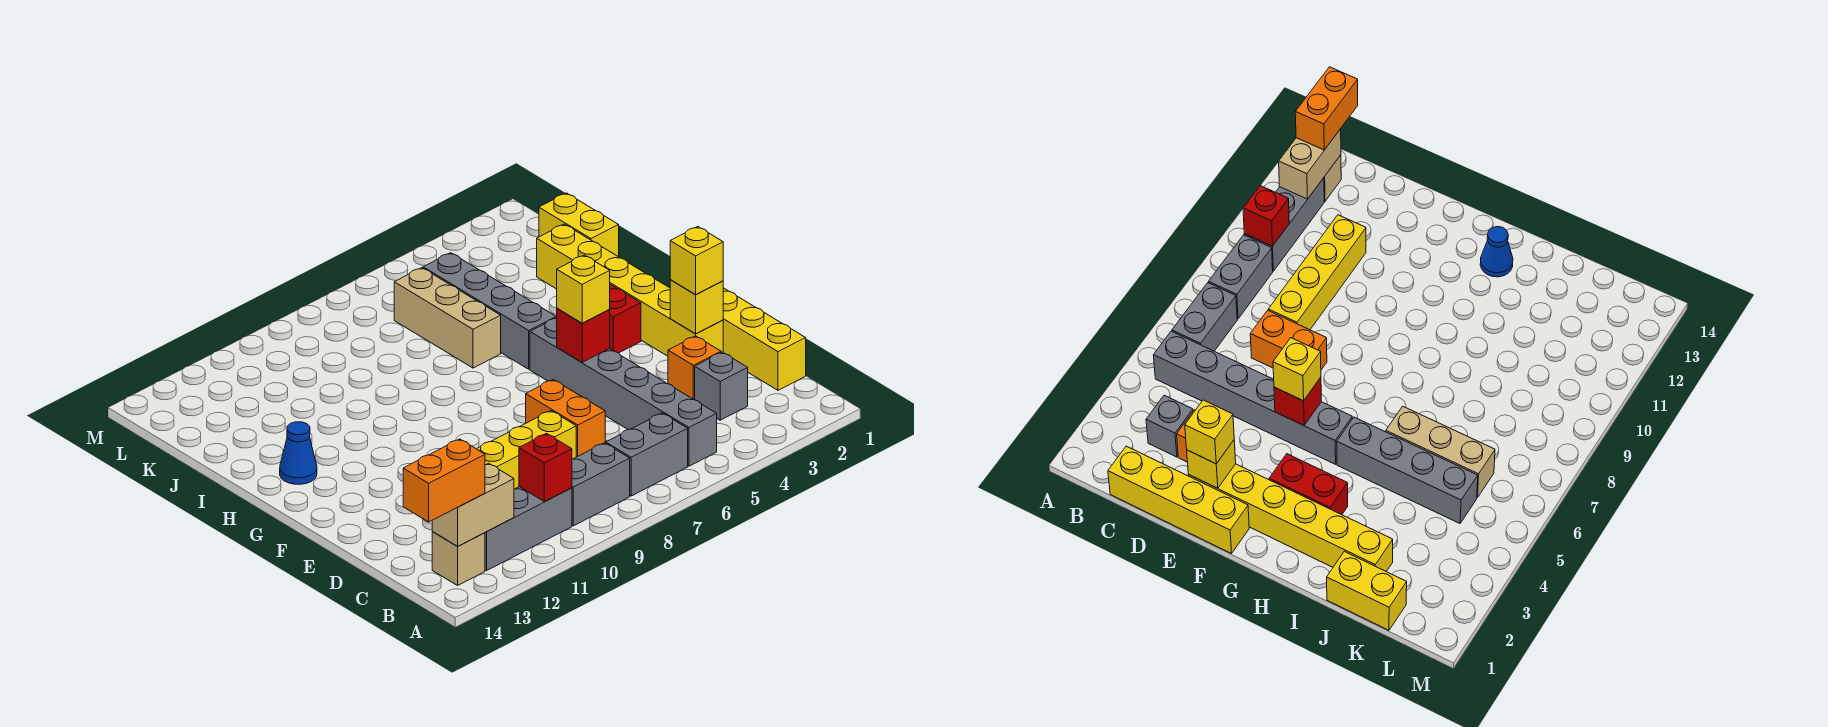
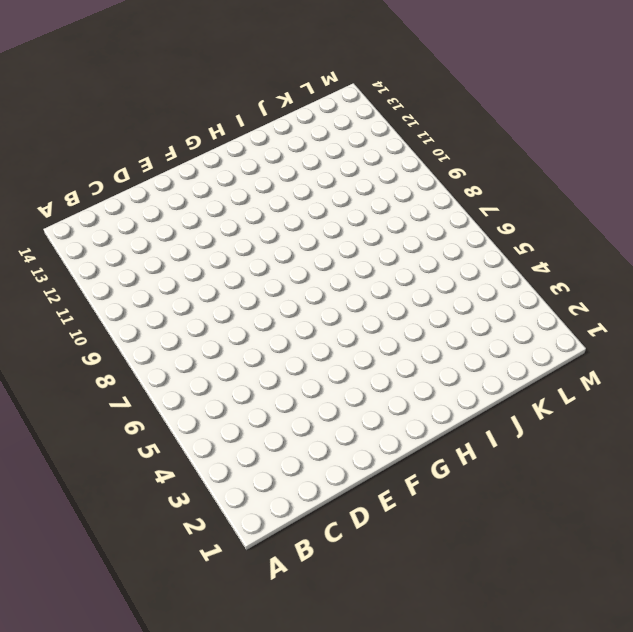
none -> grey 1x6 brick [530,318,717,466]
none -> grey 1x2 brick [606,413,688,496]
none -> grey 1x2 brick [572,443,630,526]

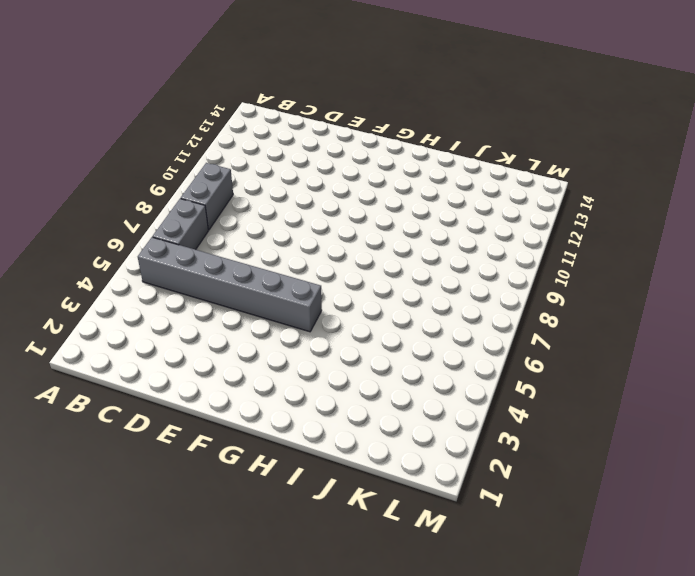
none -> grey 1x3 brick [485,487,572,571]
none -> tan 1x1 brick [432,532,485,585]
none -> yellow 1x4 brick [723,288,806,390]

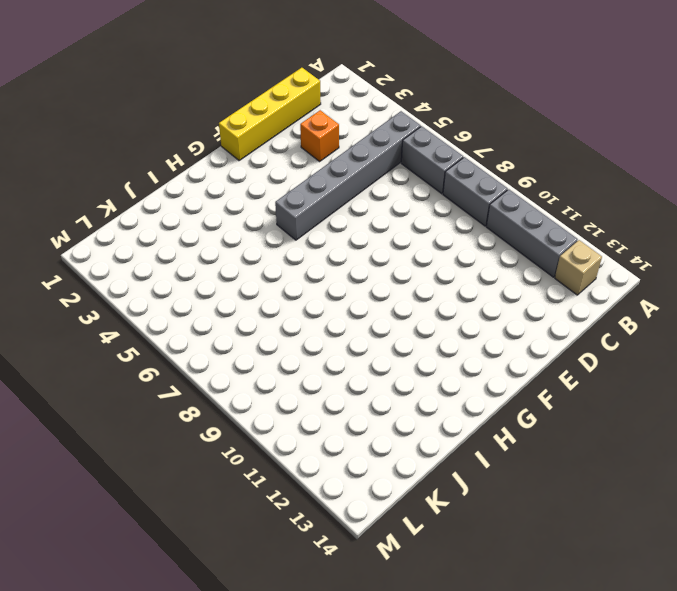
none -> grey 1x1 brick [695,352,748,420]
none -> orange 1x2 brick [526,380,605,457]
none -> yellow 1x4 brick [477,411,576,489]

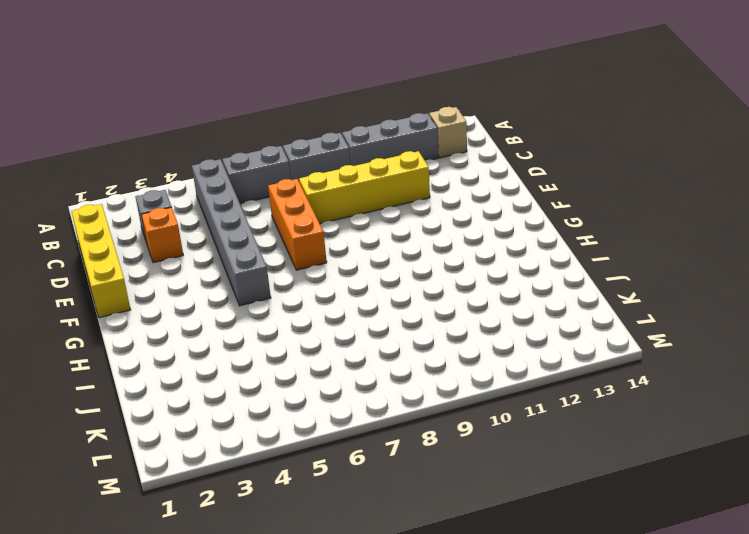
orange 1x3 brick [268,179,327,270] -> orange 1x2 brick [526,380,605,457]
none -> yellow 1x6 brick [537,224,723,356]
none -> red 1x2 brick [609,284,641,353]
none -> grey 1x4 brick [423,253,556,369]

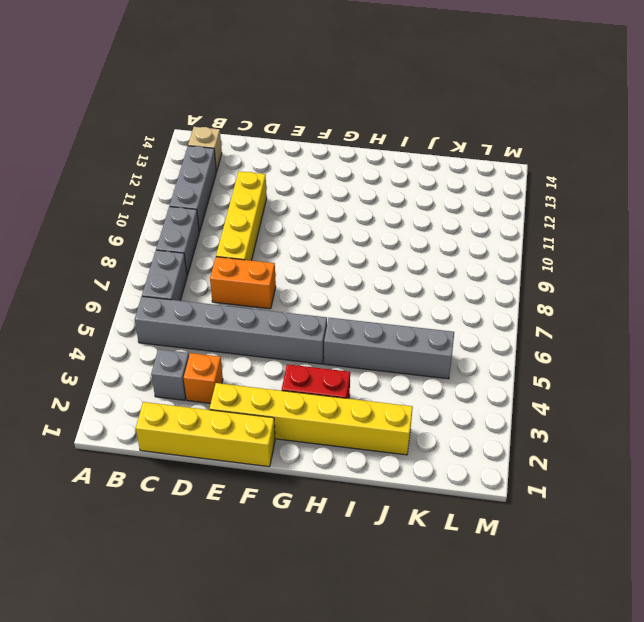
none -> blue 1x1 cone [280,422,317,484]
none -> tan 1x3 brick [394,268,501,368]
none -> yellow 1x2 brick [539,193,619,257]

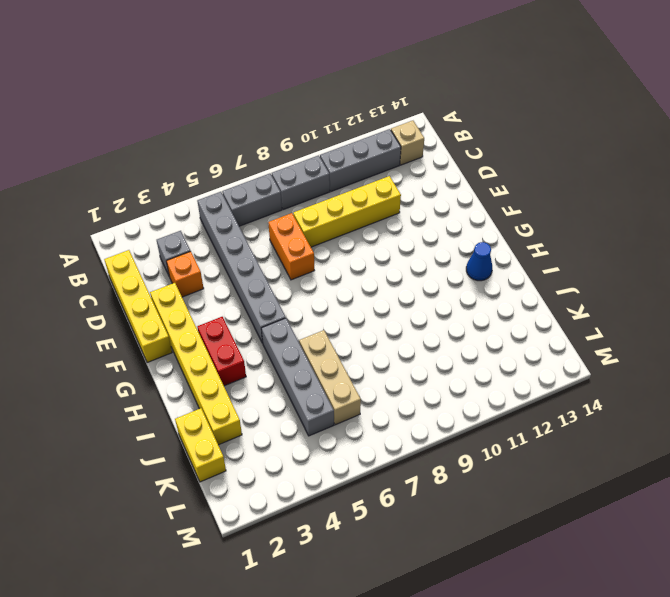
none -> red 1x1 brick [519,434,572,502]
none -> tan 1x2 brick [432,463,514,546]
none -> yellow 1x1 brick [670,280,723,334]

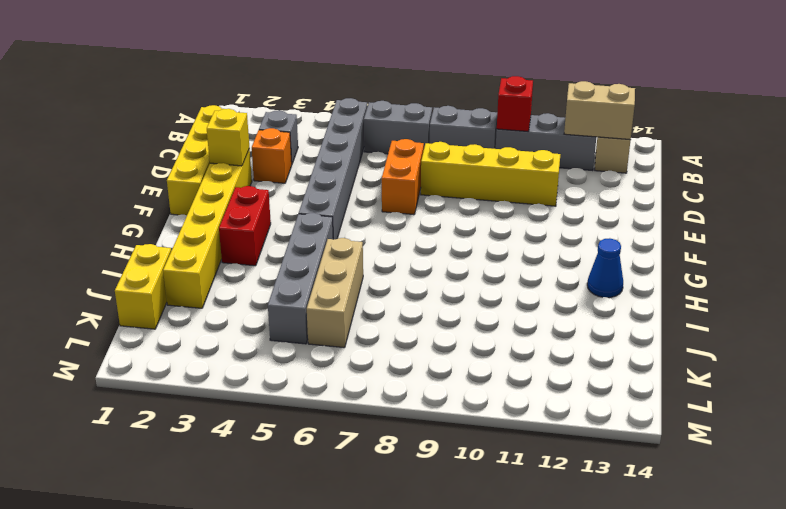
none -> red 1x1 brick [556,308,610,362]
none -> orange 1x2 brick [403,439,485,522]
none -> yellow 1x1 brick [670,227,723,295]

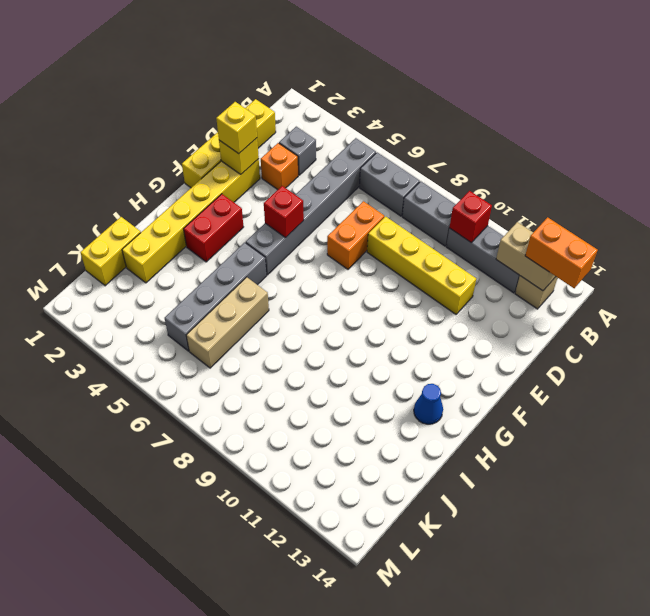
none -> yellow 1x1 brick [557,255,610,323]

